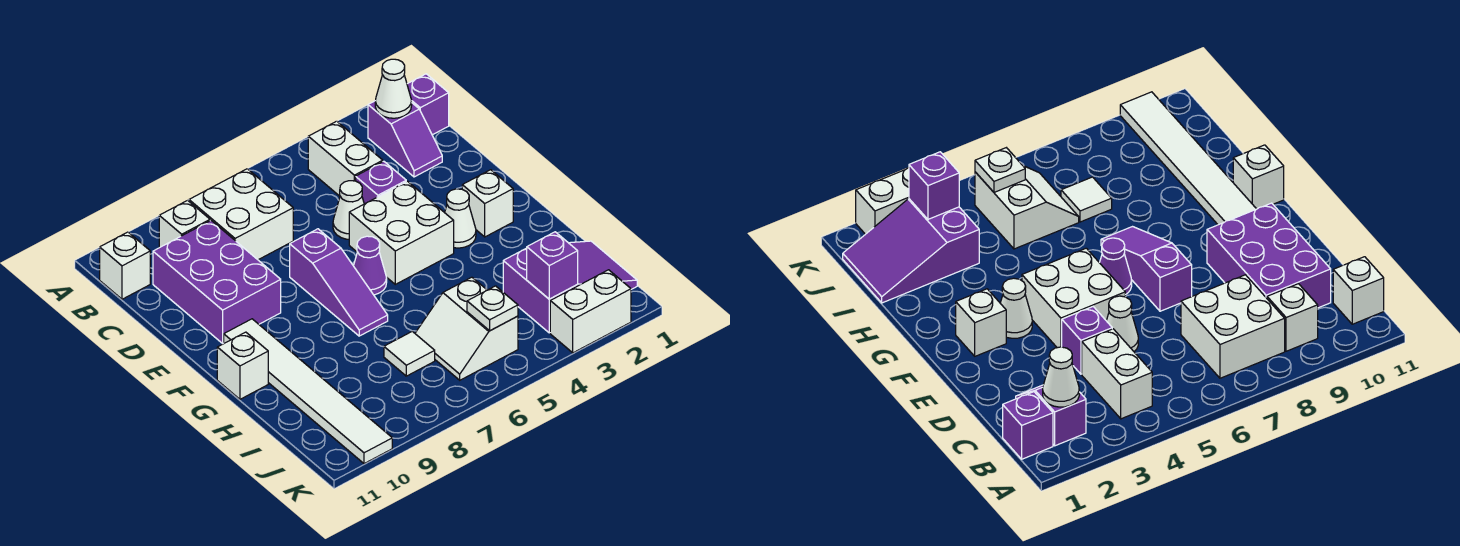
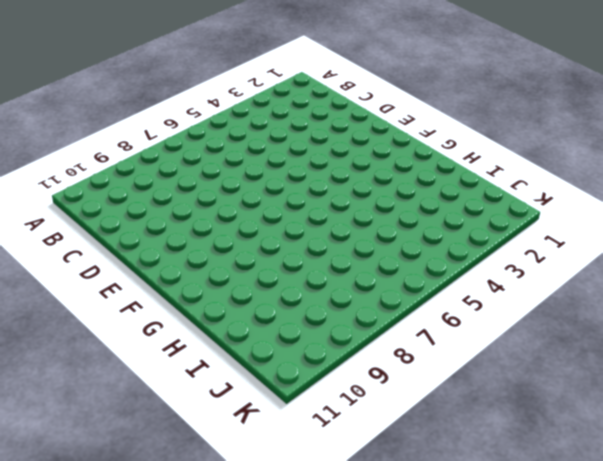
none -> purple 1x1 brick [407,74,449,135]
none -> purple 1x2 slope [368,101,442,177]
none -> white 1x2 brick [308,121,383,196]

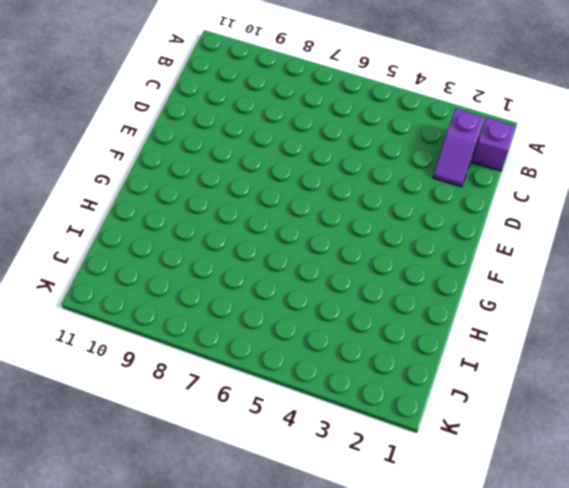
none -> white 1x2 brick [308,121,383,196]
none -> white 2x2 brick [189,169,293,260]
none -> white 1x1 brick [159,200,210,248]

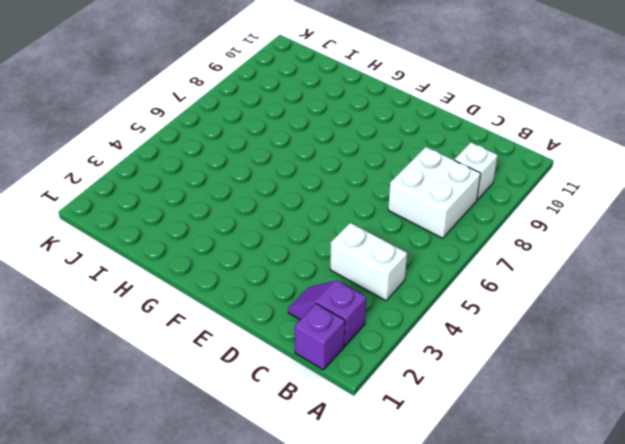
none -> white 1x1 brick [100,232,150,299]
none -> purple 2x3 brick [153,221,281,343]
none -> purple 1x1 brick [356,161,406,204]

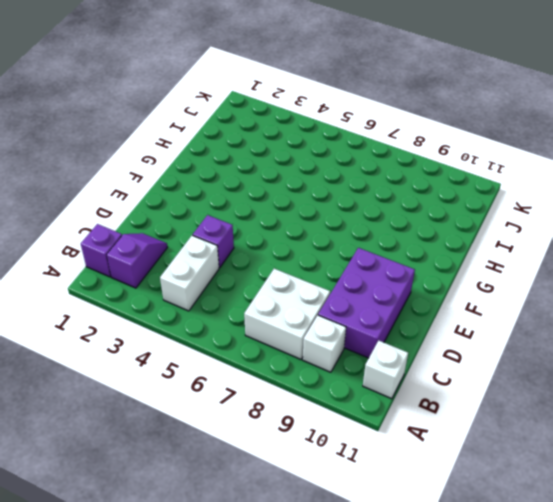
none -> white 1x1 cone [333,181,364,239]
none -> white 2x2 brick [349,181,454,284]
none -> purple 1x3 slope [290,229,388,336]

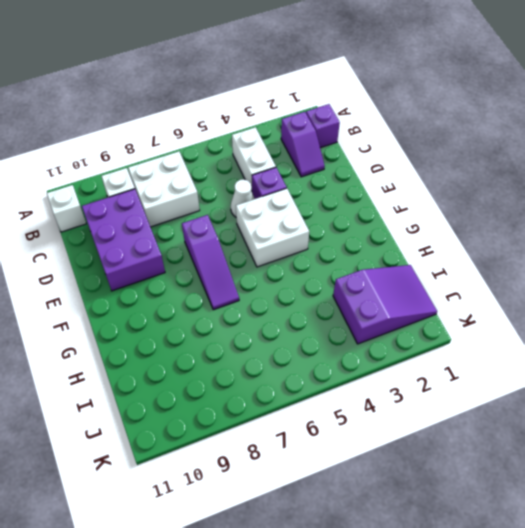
none -> white 1x1 brick [462,170,513,237]
none -> white 1x1 cone [445,189,476,248]
none -> purple 1x1 cone [354,236,387,295]

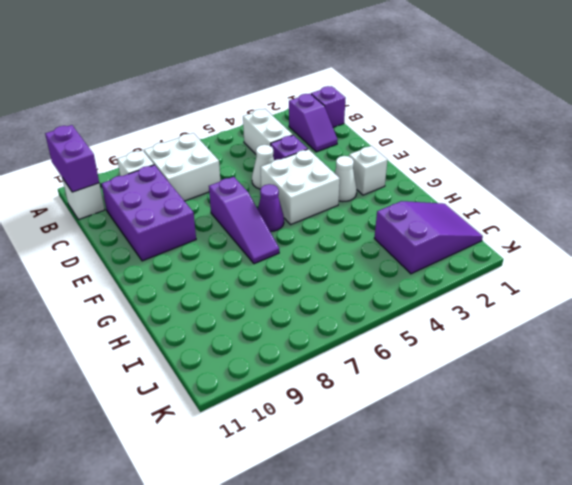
purple 1x2 brick [45,125,99,192] -> none
none -> white 1x6 tile [224,319,392,464]
none -> white 1x1 brick [217,332,268,399]
none -> white 2x2 slope [415,277,518,380]

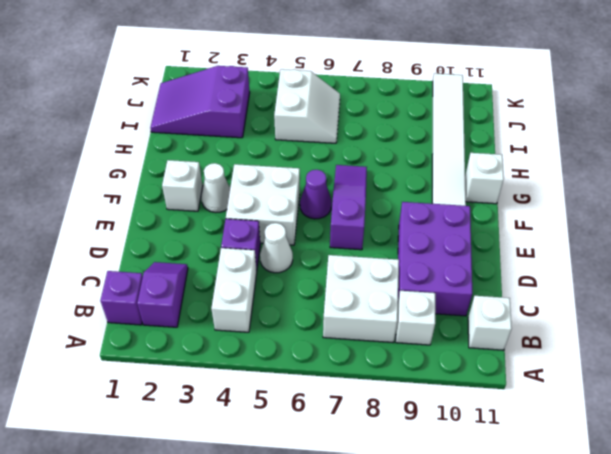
none -> white 1x1 tile [384,331,435,376]
none -> white 1x2 brick [550,270,631,353]
none -> white 1x1 cone [375,59,412,118]

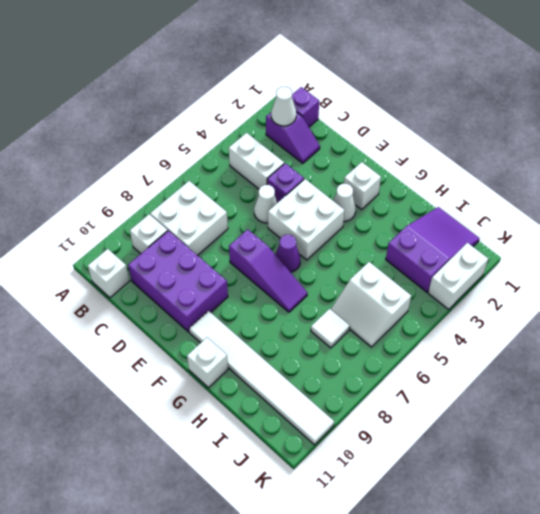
none -> purple 1x1 brick [527,232,578,299]
none -> white 1x1 plate [467,286,518,331]

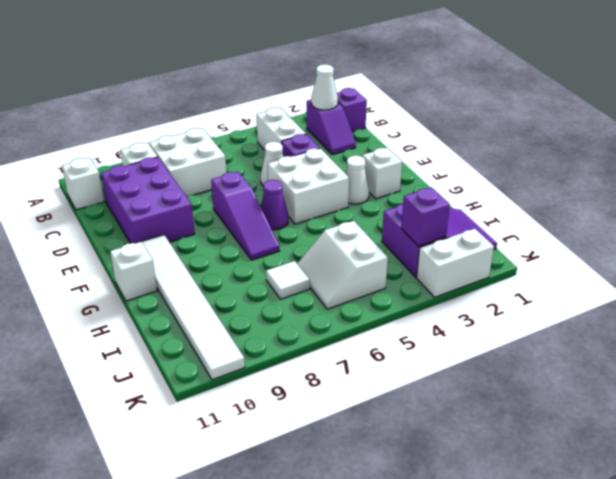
none -> white 1x1 plate [467,286,518,331]

